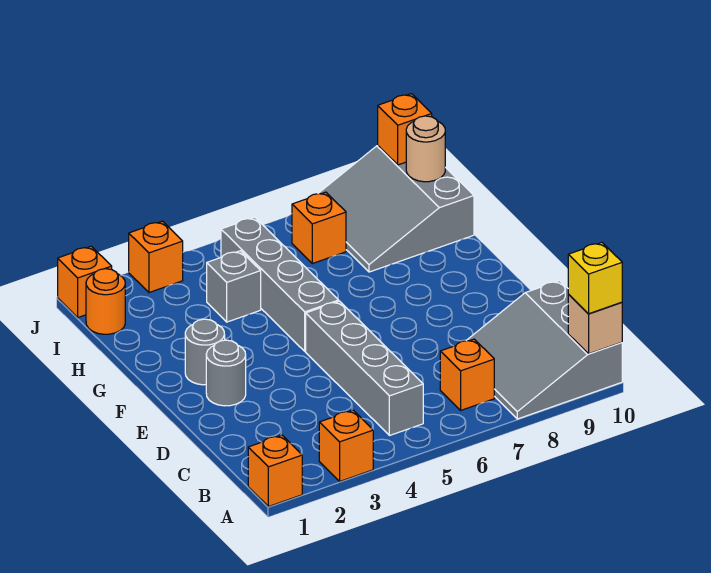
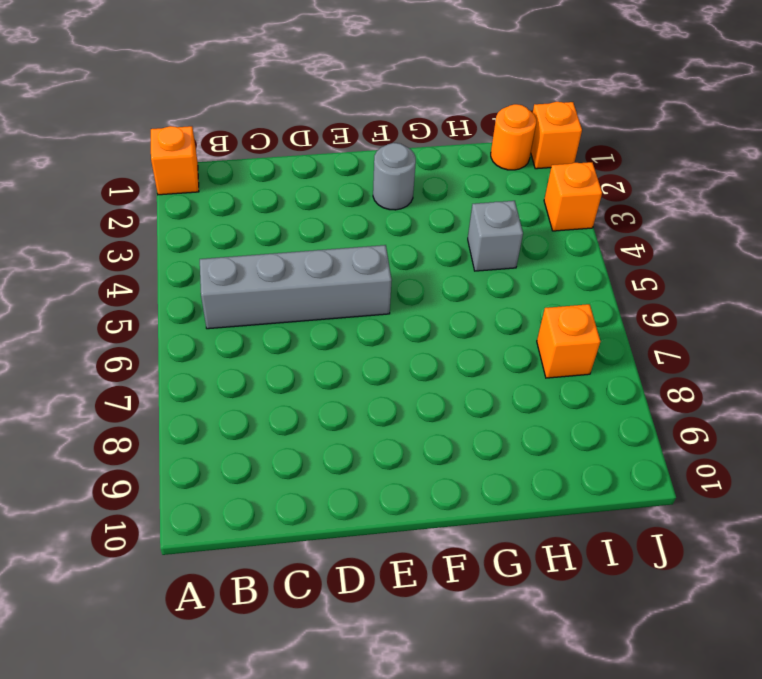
none -> orange 1x1 brick [319,410,373,481]
none -> grey 3x3 slope [466,281,622,419]
none -> orange 1x1 brick [440,339,494,410]

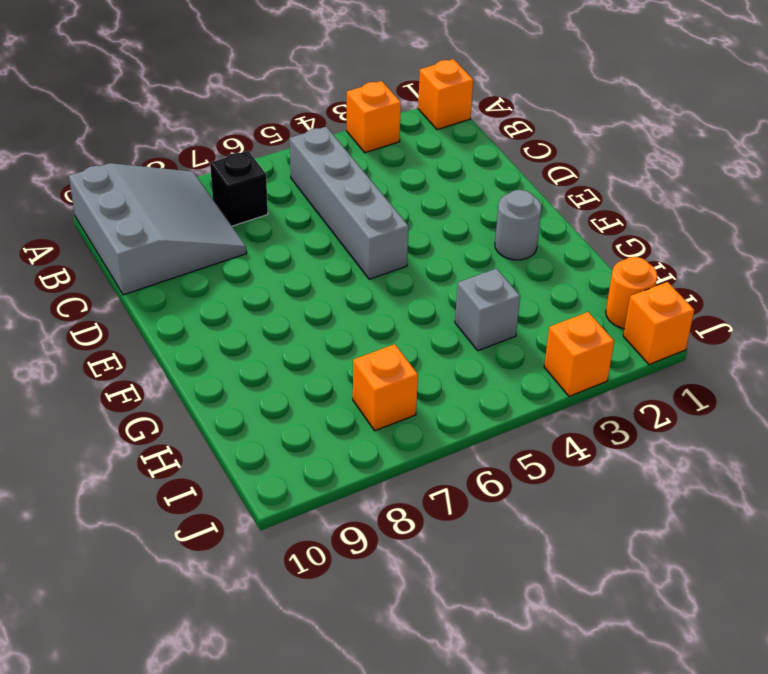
black 1x1 brick [210,151,268,226] -> orange 1x1 brick [440,339,494,410]
none -> grey 1x1 round brick [206,340,246,406]
none -> grey 1x4 brick [221,217,339,351]
none -> grey 3x3 slope [318,146,474,272]

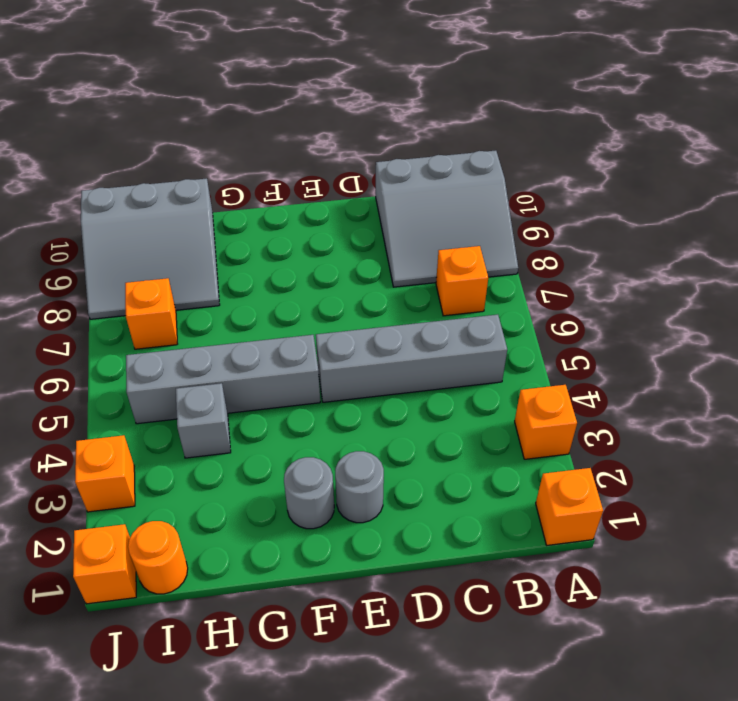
none -> tan 1x1 brick [568,295,622,354]
none -> tan 1x1 round brick [406,116,445,182]
none -> orange 1x1 brick [378,94,432,165]

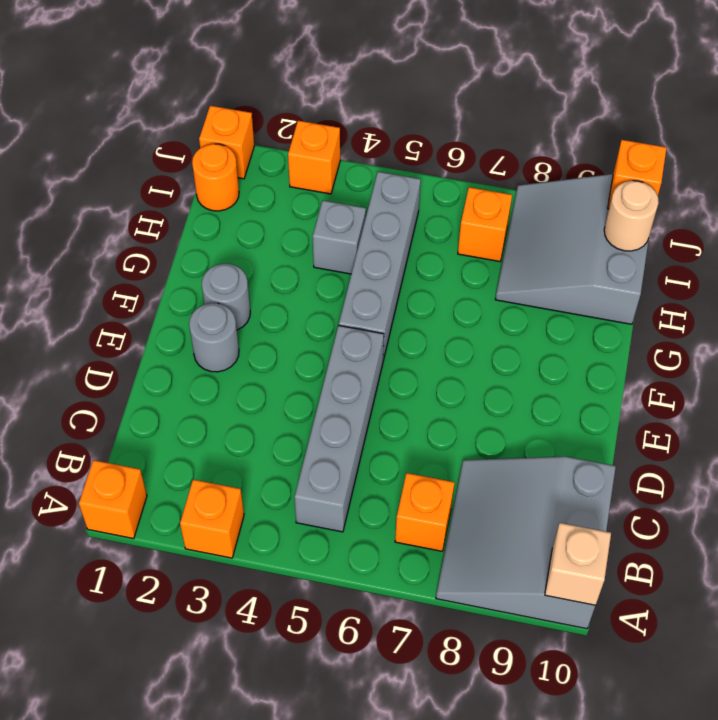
none -> yellow 1x1 brick [568,243,622,314]

